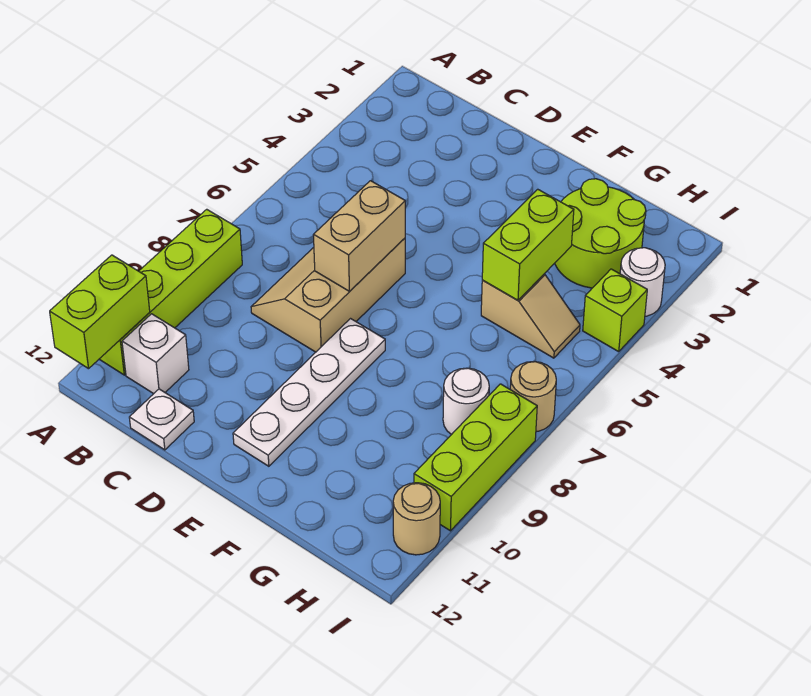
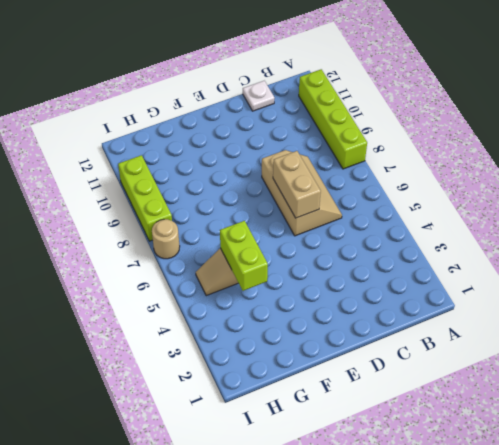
none -> white 1x1 brick [122,314,189,394]
none -> white 1x4 plate [233,319,385,466]
none -> lime 2x2 round brick [555,179,646,288]

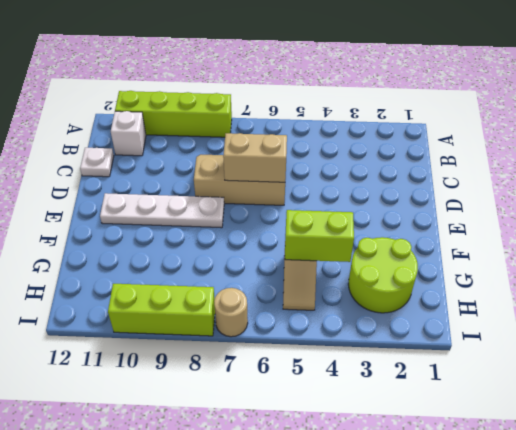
none -> white 1x1 round brick [443,368,489,435]
none -> white 1x1 round brick [620,248,665,316]
none -> lime 1x1 brick [583,269,647,352]

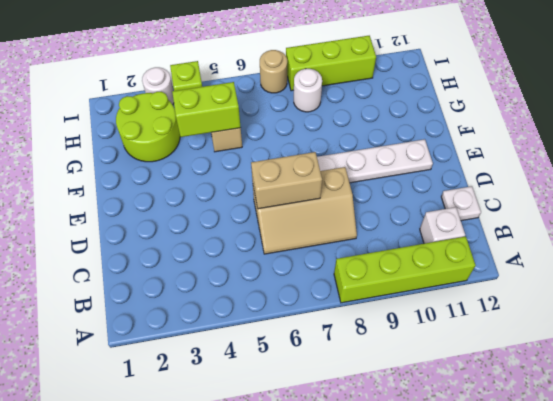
none -> tan 1x1 round brick [393,483,440,555]
none -> lime 1x2 brick [50,255,150,369]

